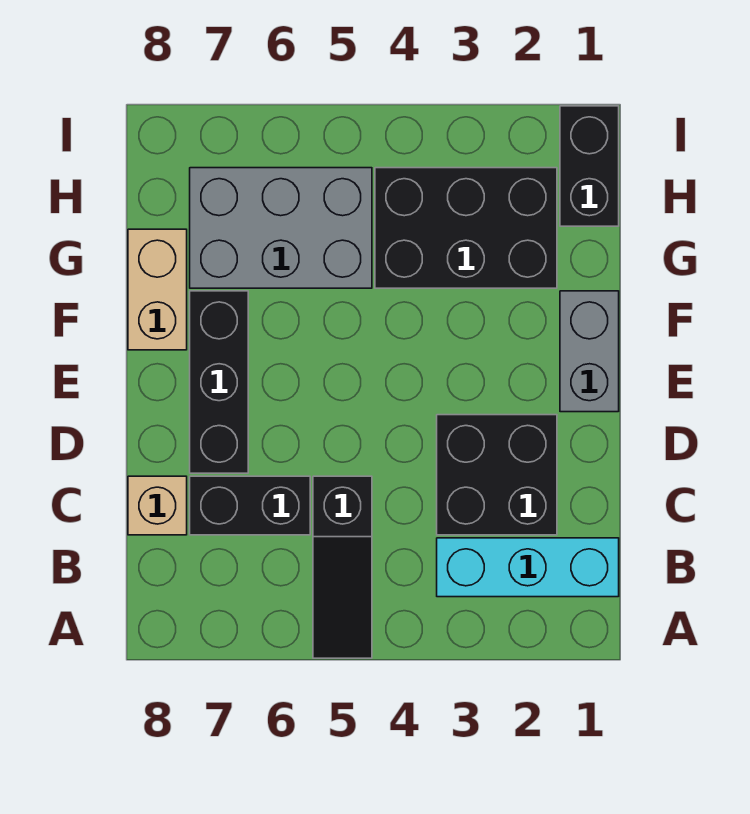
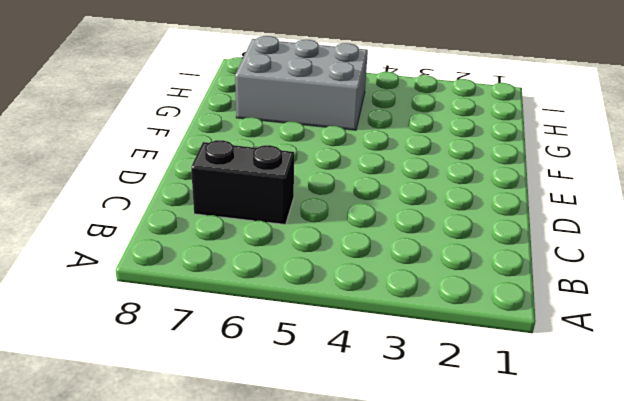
none -> black 1x3 slope [313,476,372,658]
none -> cyan 1x3 brick [437,538,619,597]

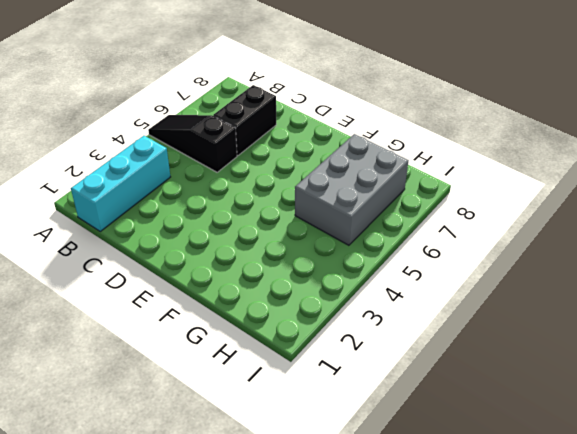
none -> black 2x2 brick [437,415,557,535]
none -> tan 1x1 brick [128,476,187,535]

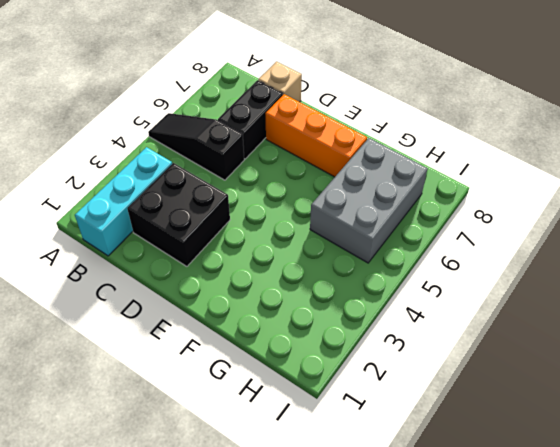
orange 1x3 brick [265,94,367,177] -> black 1x3 brick [190,291,248,473]
none -> grey 1x2 brick [560,291,619,412]
none -> tan 1x2 brick [128,229,187,350]

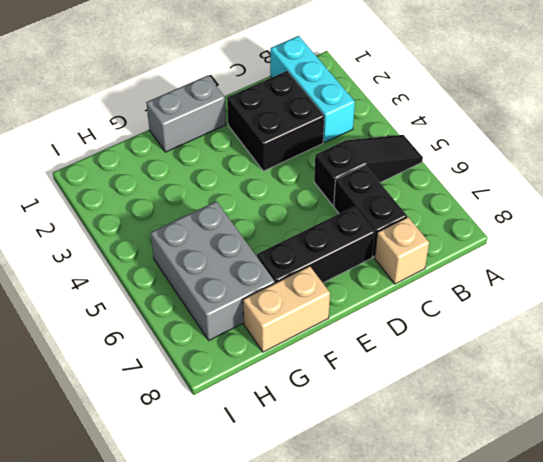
none -> black 2x3 brick [375,168,557,288]
none -> black 1x2 brick [560,106,619,226]

